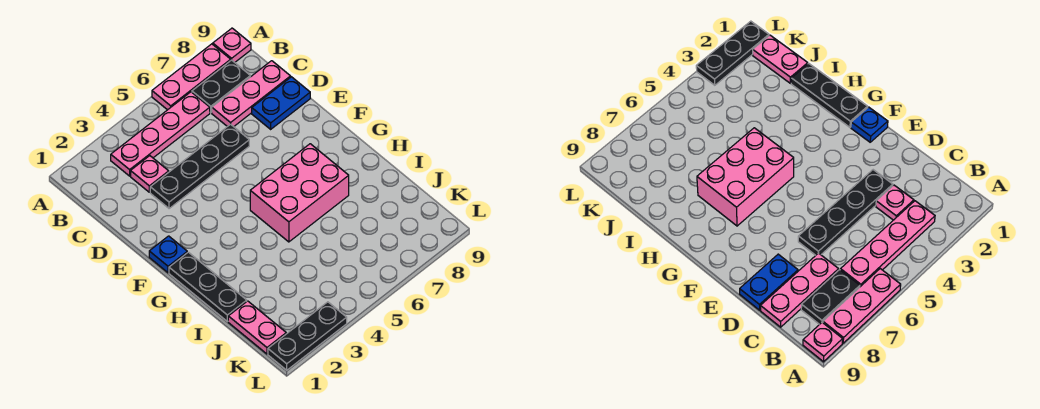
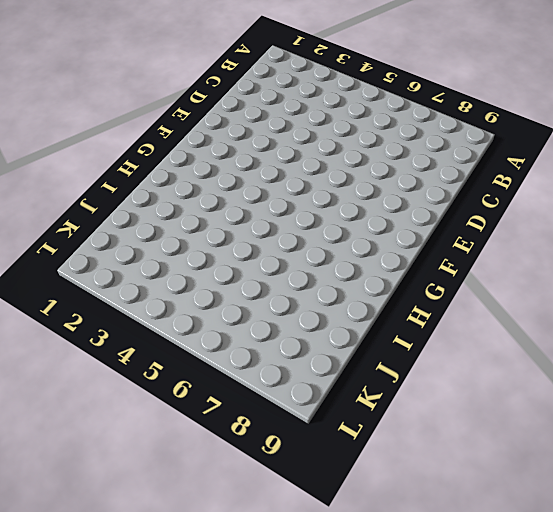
none -> pink 1x3 plate [152,44,231,110]
none -> pink 1x1 plate [213,28,251,62]
none -> pink 1x4 plate [111,92,210,176]

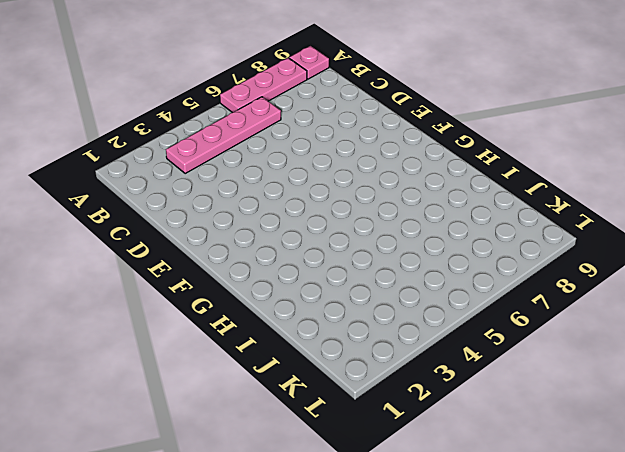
none -> black 1x2 plate [192,60,250,113]
none -> pink 1x1 plate [131,156,169,192]
none -> pink 1x3 plate [212,61,291,127]

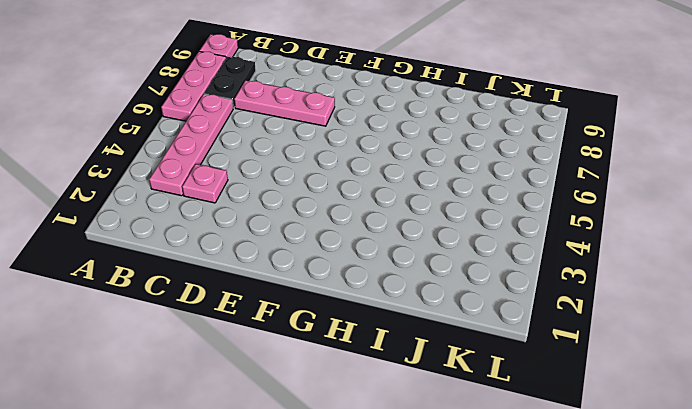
pink 1x3 plate [234,81,335,126] -> pink 1x3 plate turned to [212,61,291,127]
none -> black 1x4 plate [150,124,249,209]
none -> blue 1x2 plate [252,77,310,129]
none -> blue 1x1 plate [149,236,187,273]

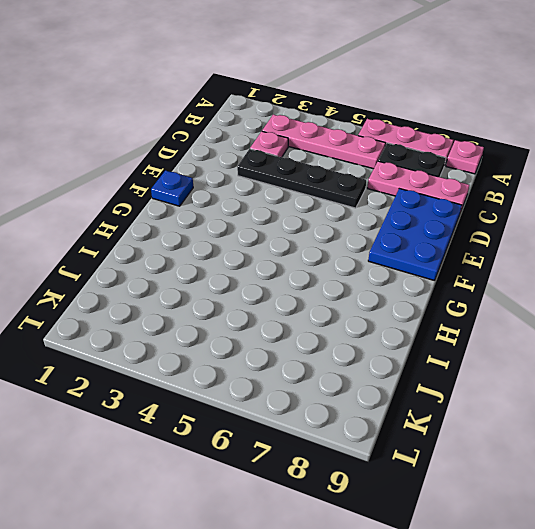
blue 2x3 plate [368,188,462,281] -> blue 1x2 plate [252,77,310,129]
none -> black 1x3 plate [169,252,247,321]
none -> pink 2x3 brick [250,144,349,242]
none -> pink 1x2 plate [228,301,286,354]

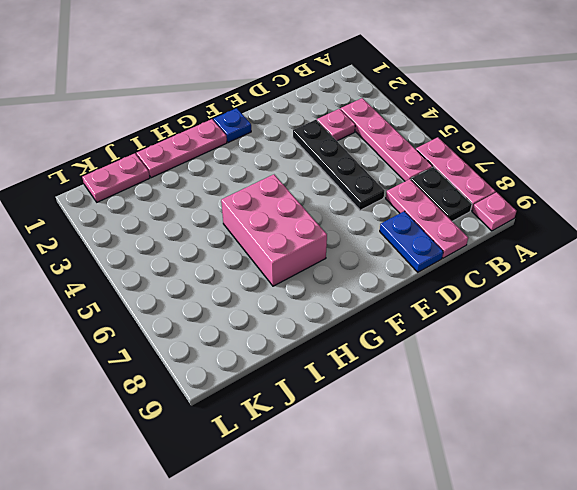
pink 1x3 plate [137,119,227,178] -> black 1x3 plate [169,252,247,321]
none -> black 1x3 plate [268,302,347,370]

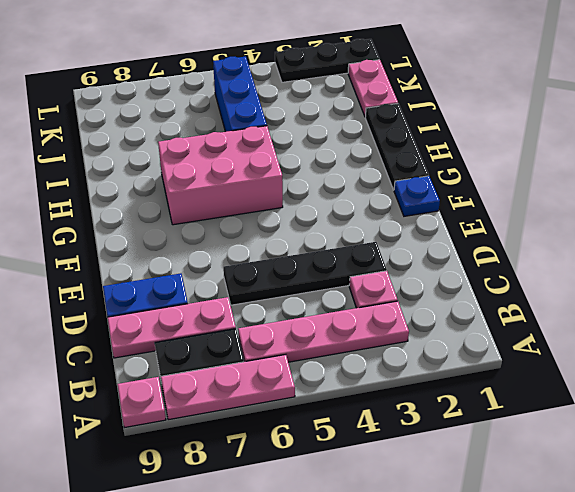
blue 1x3 brick [213,56,267,132] -> none

